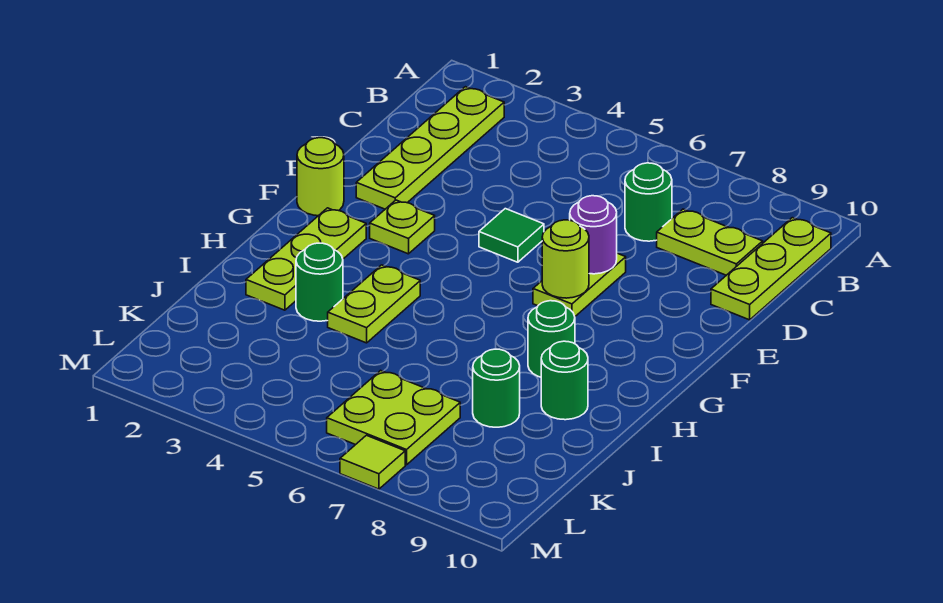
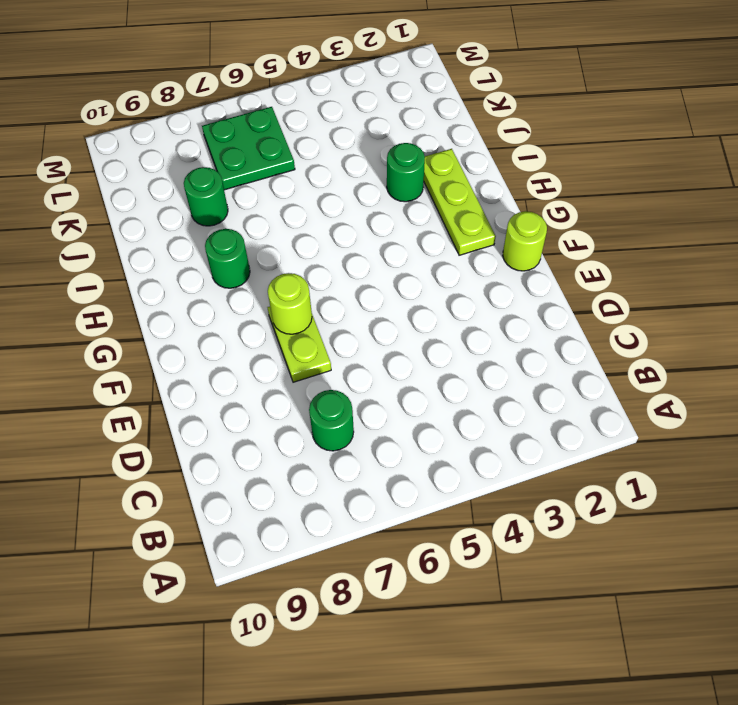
green 2x2 plate [202,107,295,190] -> lime 2x2 plate [327,370,460,465]
none -> lime 1x4 plate [356,87,504,209]
none -> lime 1x3 plate [711,218,831,320]
none -> lime 1x2 plate [657,209,763,275]

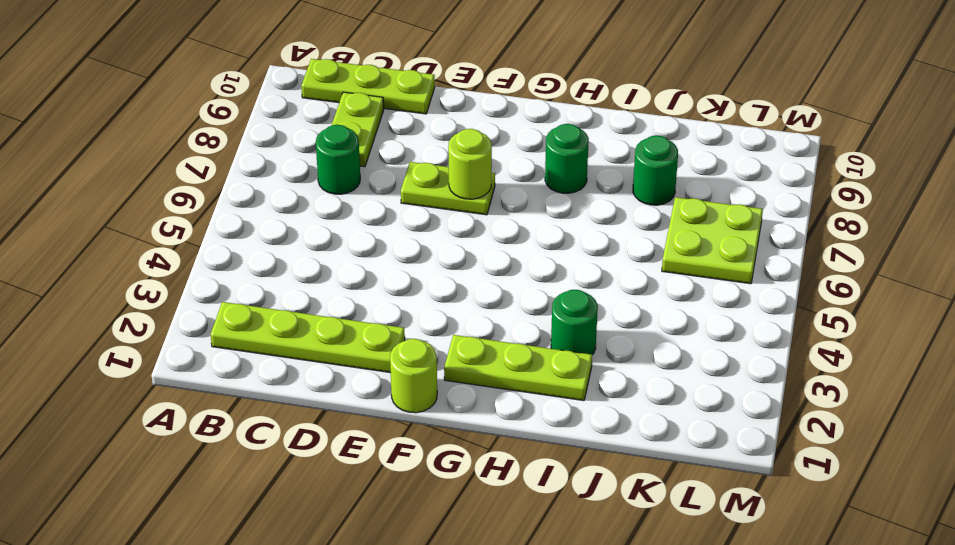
none -> green 1x1 tile [479,209,544,262]
none -> lime 1x1 plate [370,200,435,254]
none -> lime 1x2 plate [328,265,420,343]

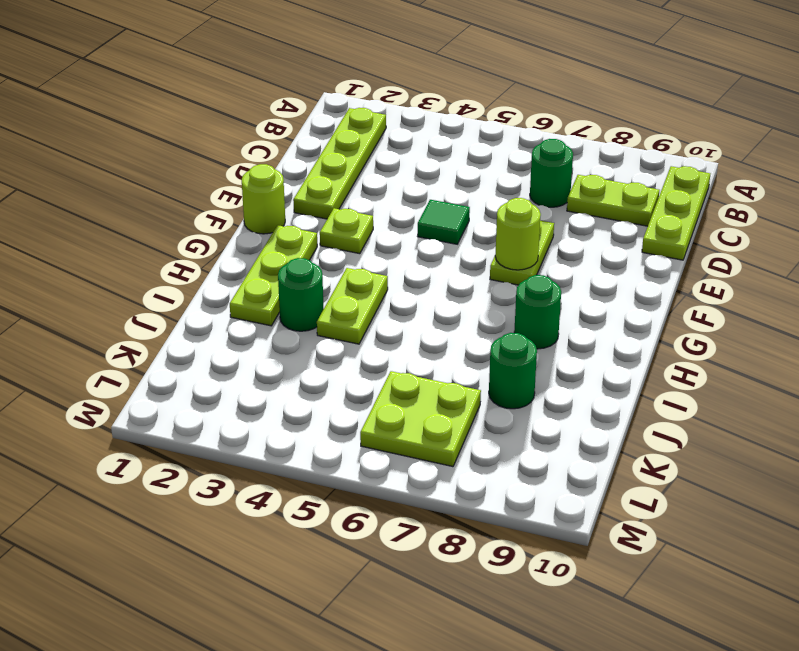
none -> green 1x1 round brick [541,341,588,420]
none -> lime 1x1 tile [340,435,405,489]
none -> purple 1x1 round brick [570,196,617,274]

